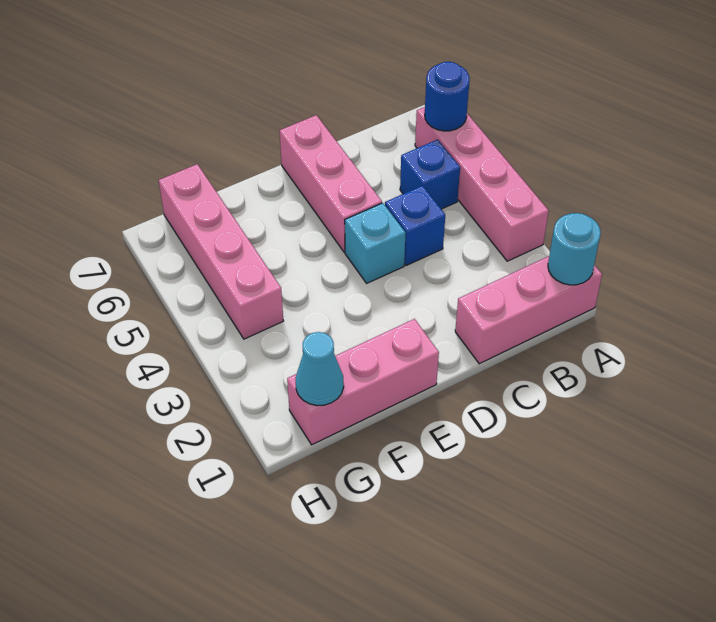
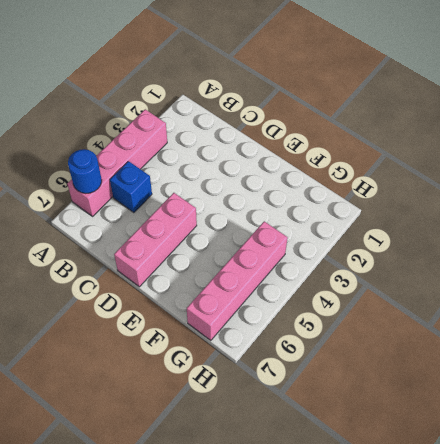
none -> pink 1x3 brick [455,256,602,364]
none -> blue 1x1 brick [385,186,445,266]

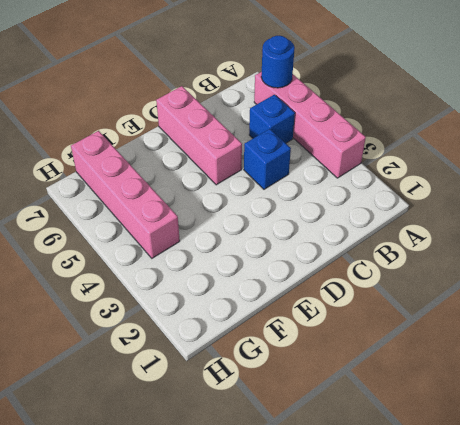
none -> pink 1x3 brick [455,256,602,364]
none -> cyan 1x1 brick [345,203,405,283]

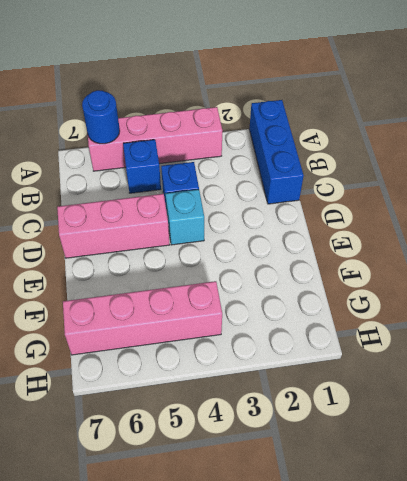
blue 1x3 brick [249,100,304,204] -> pink 1x3 brick [455,256,602,364]
none -> pink 1x3 brick [287,319,439,445]
none -> cyan 1x1 round brick [548,213,601,285]

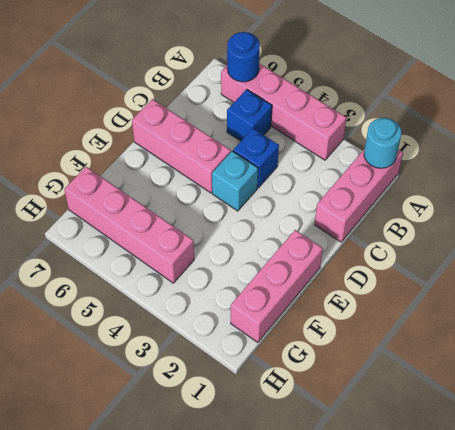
none -> cyan 1x1 cone [296,332,344,406]

